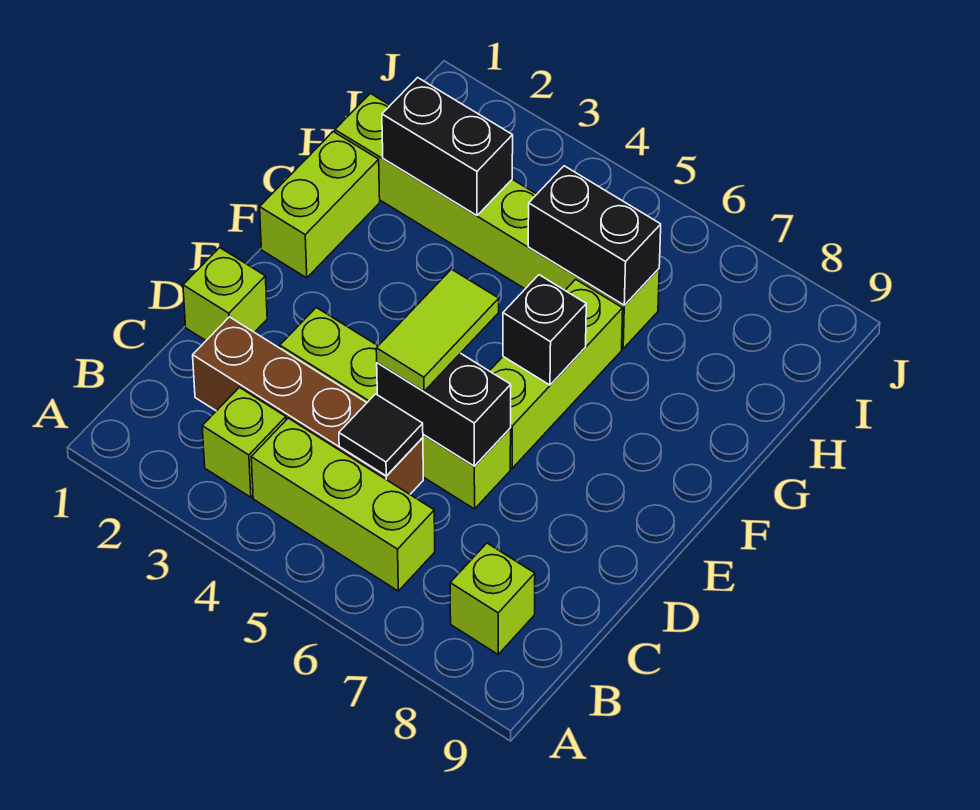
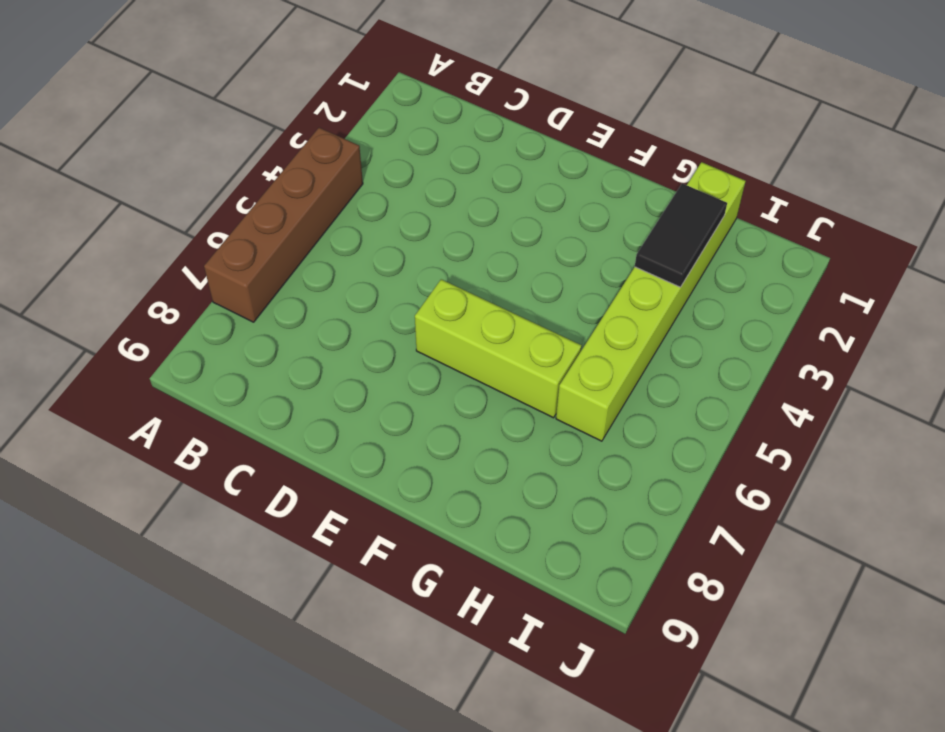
brown 1x4 brick [204,128,363,322] -> brown 1x4 brick moved to [193,317,423,494]
black 1x2 tile [635,183,727,287] -> black 1x2 brick [382,78,513,215]
none -> lime 1x1 brick [202,387,286,497]
none -> lime 1x3 brick [251,418,435,591]
none -> lime 1x1 brick [450,543,535,654]

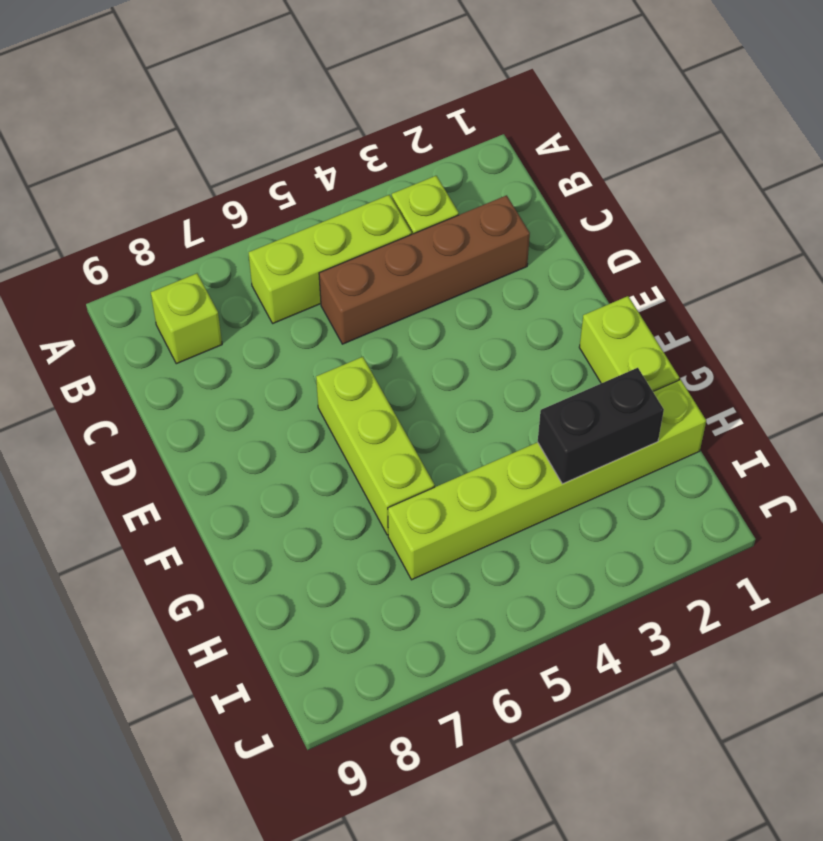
none -> lime 1x1 brick [183,248,267,340]
none -> lime 1x4 brick [280,308,511,509]
none -> black 1x1 tile [339,394,423,476]

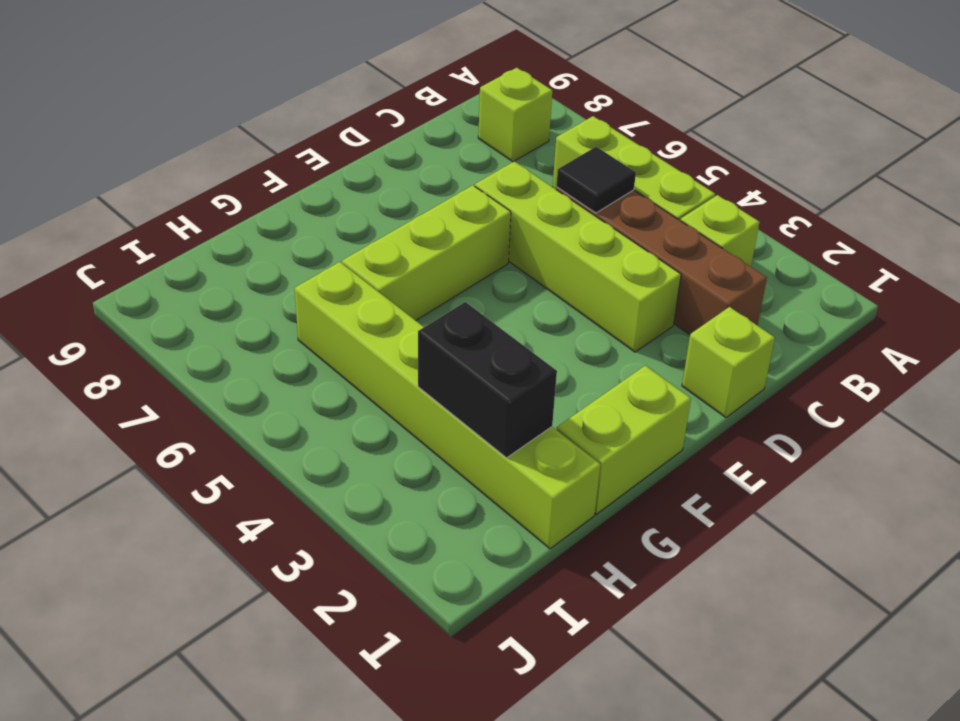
none -> black 1x2 brick [377,353,511,466]
none -> black 1x1 brick [503,275,586,385]
none -> black 1x2 brick [528,166,661,305]

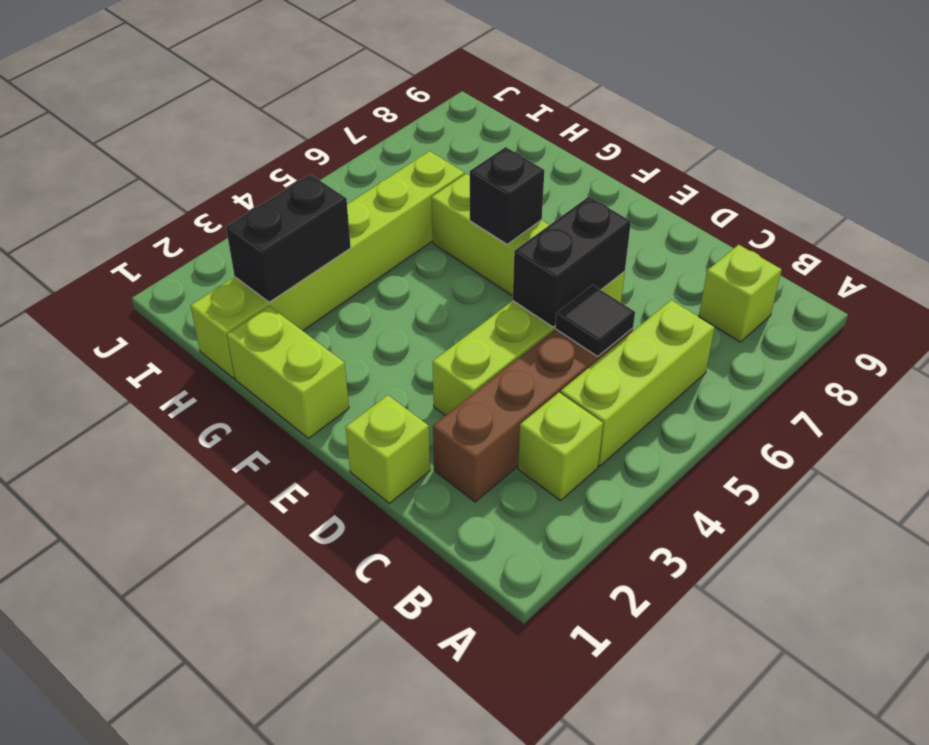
none -> black 1x2 brick [528,166,661,305]
none -> lime 1x2 tile [376,269,499,391]

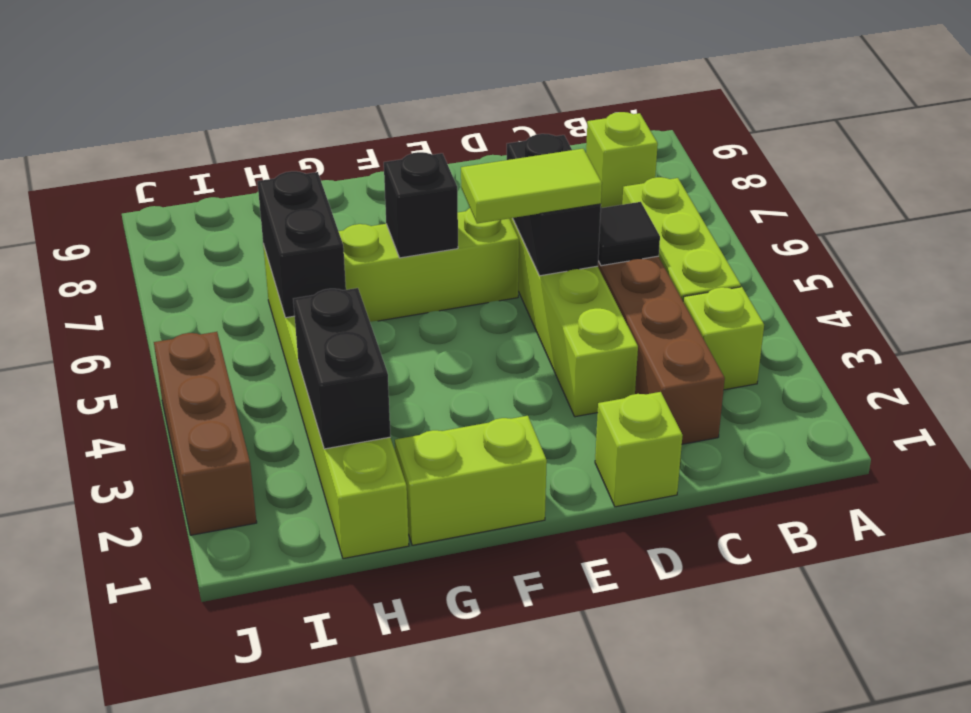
brown 1x3 brick [154,332,257,535] -> none

